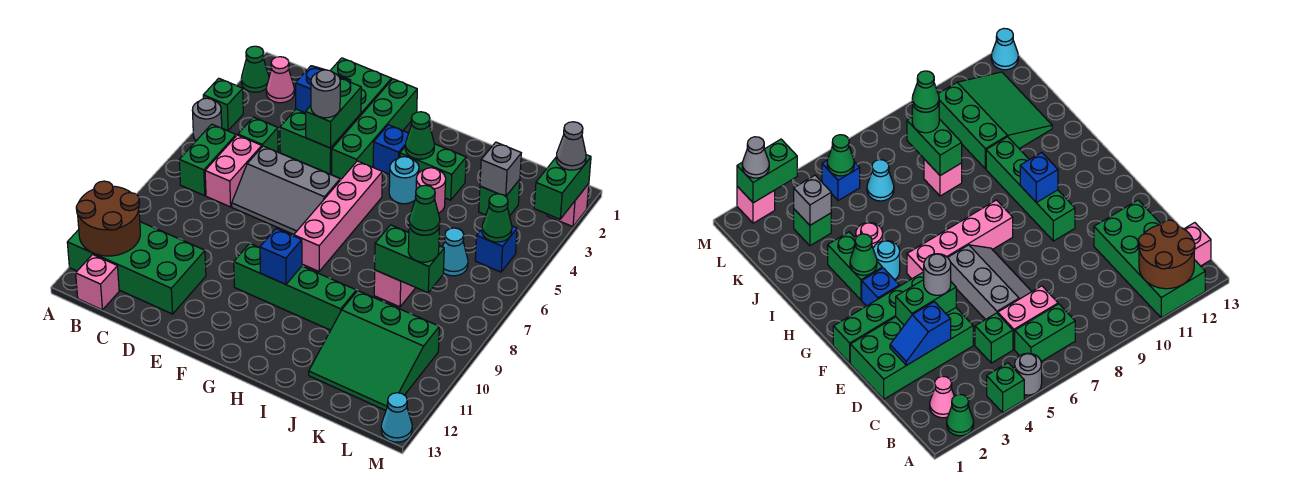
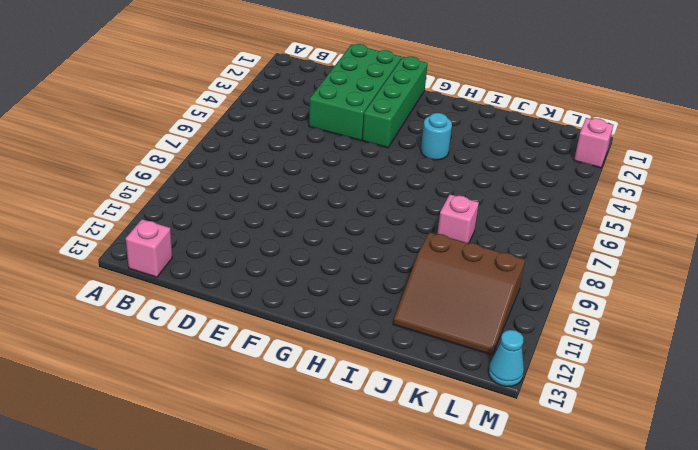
brown 3x3 slope [393,232,525,355] -> green 3x3 slope [309,291,439,410]
none -> green 1x1 cone [241,46,269,92]
none -> green 1x1 brick [203,78,243,131]
none -> grey 1x1 round brick [192,98,222,141]
none -> green 2x4 brick [67,222,206,314]

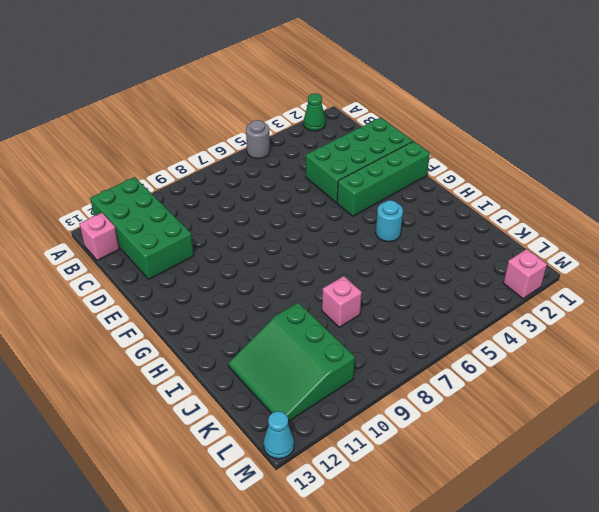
none -> green 1x1 brick [203,78,243,131]
none -> pink 1x1 cone [266,57,294,103]
none -> green 1x2 brick [179,124,236,196]
none -> green 1x1 brick [238,117,278,152]

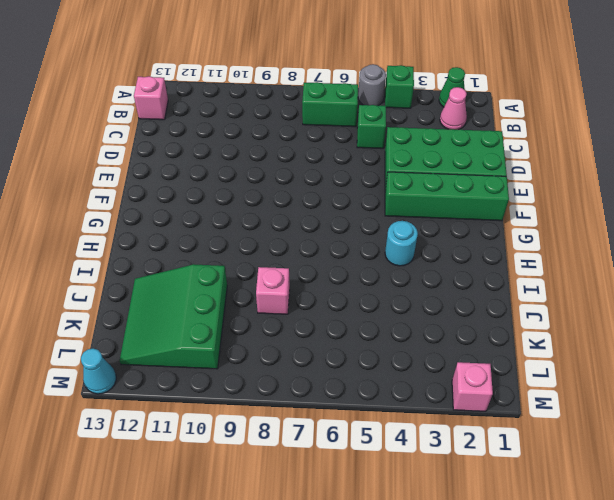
none -> green 2x4 brick [67,222,206,314]
none -> pink 1x2 brick [205,135,262,207]
none -> grey 2x3 slope [232,146,340,234]
none -> green 1x4 brick [234,243,356,330]

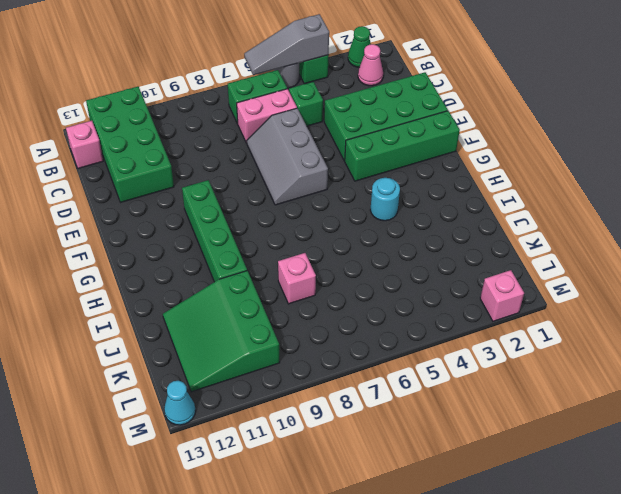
grey 1x3 slope [244,14,329,75] -> none
none -> blue 1x1 brick [373,125,409,175]
none -> pink 1x4 brick [294,161,382,271]
none -> green 1x2 brick [400,144,466,200]
none -> pink 1x1 round brick [416,168,446,213]

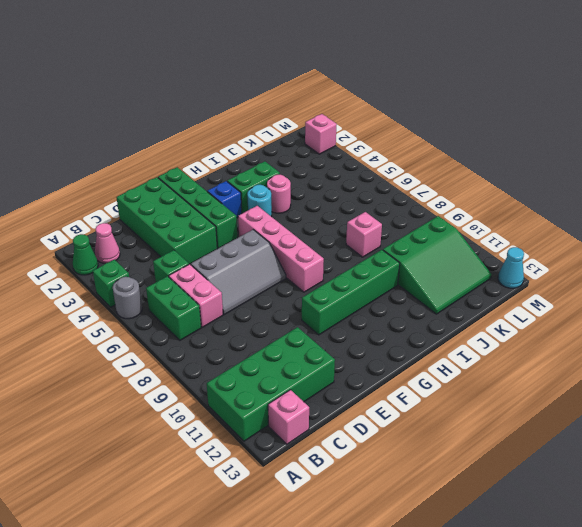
none -> green 1x1 brick [479,180,520,216]
none -> cyan 1x1 cone [443,228,468,276]
none -> blue 1x1 brick [475,226,517,272]
none -> brown 2x2 round brick [76,181,140,256]

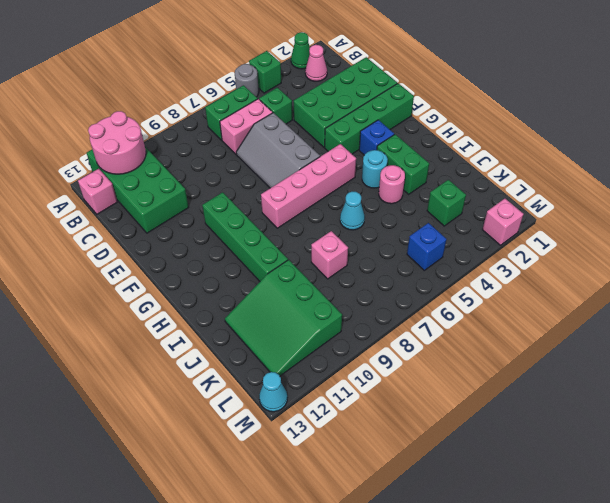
pink 2x2 round brick [88,111,146,174] -> brown 2x2 round brick [76,181,140,256]
cyan 1x1 cone [340,192,365,230] -> cyan 1x1 cone moved to [443,228,468,276]
none -> blue 1x2 slope [295,66,351,113]
none -> green 1x2 brick [306,78,361,148]
none -> blue 1x1 brick [260,229,302,284]
none -> green 1x1 cone [405,112,434,159]

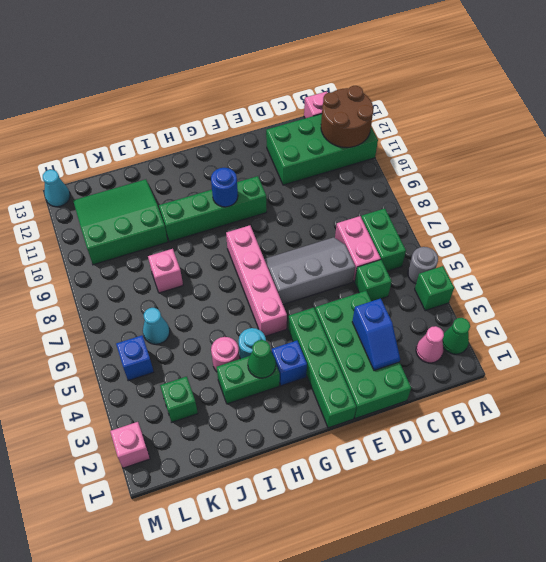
blue 1x1 round brick [211,168,238,207] -> blue 1x1 brick [260,229,302,284]
none -> green 1x2 brick [306,78,361,148]
none -> green 1x2 brick [375,225,444,293]
none -> grey 1x1 brick [480,142,521,196]
none -> green 1x1 cone [482,194,512,242]

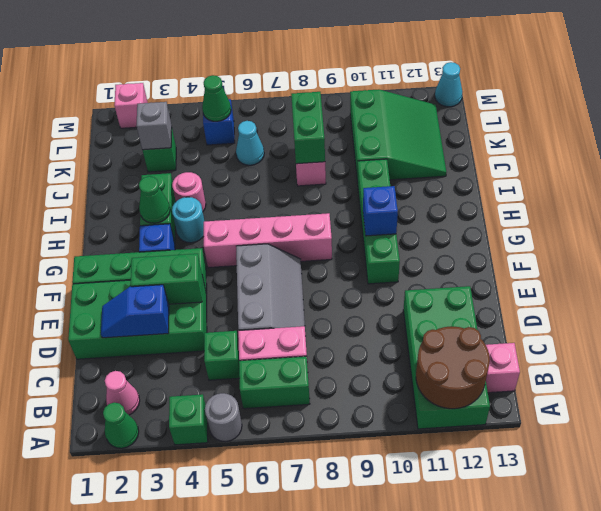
none -> green 1x2 brick [534,155,591,219]
none -> grey 1x1 round brick [311,70,340,118]
none -> green 1x1 round brick [408,227,440,262]
none -> grey 1x1 cone [556,122,586,170]

